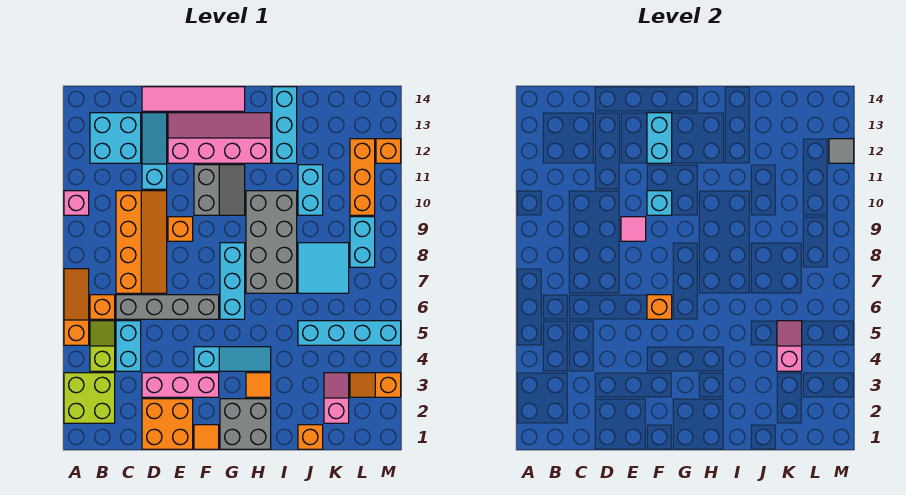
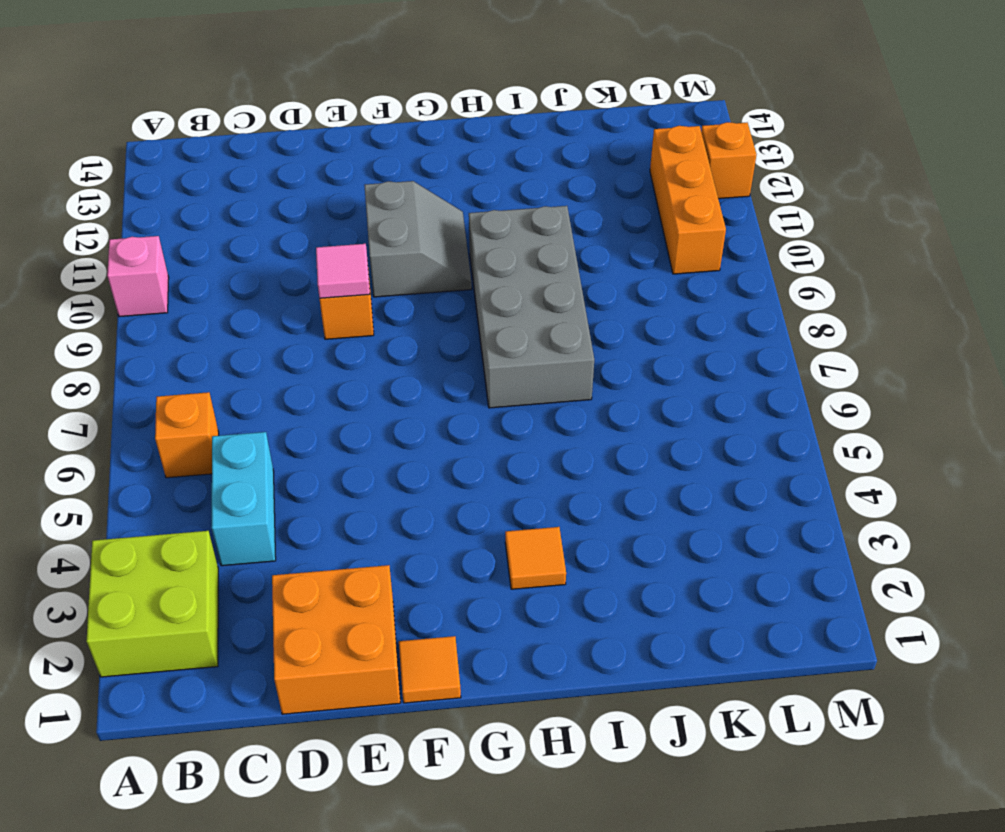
none -> orange 1x3 slope [64,269,89,345]
none -> lime 1x2 slope [90,321,115,371]
none -> cyan 2x2 brick [90,113,141,163]
none -> grey 1x4 brick [116,295,219,319]

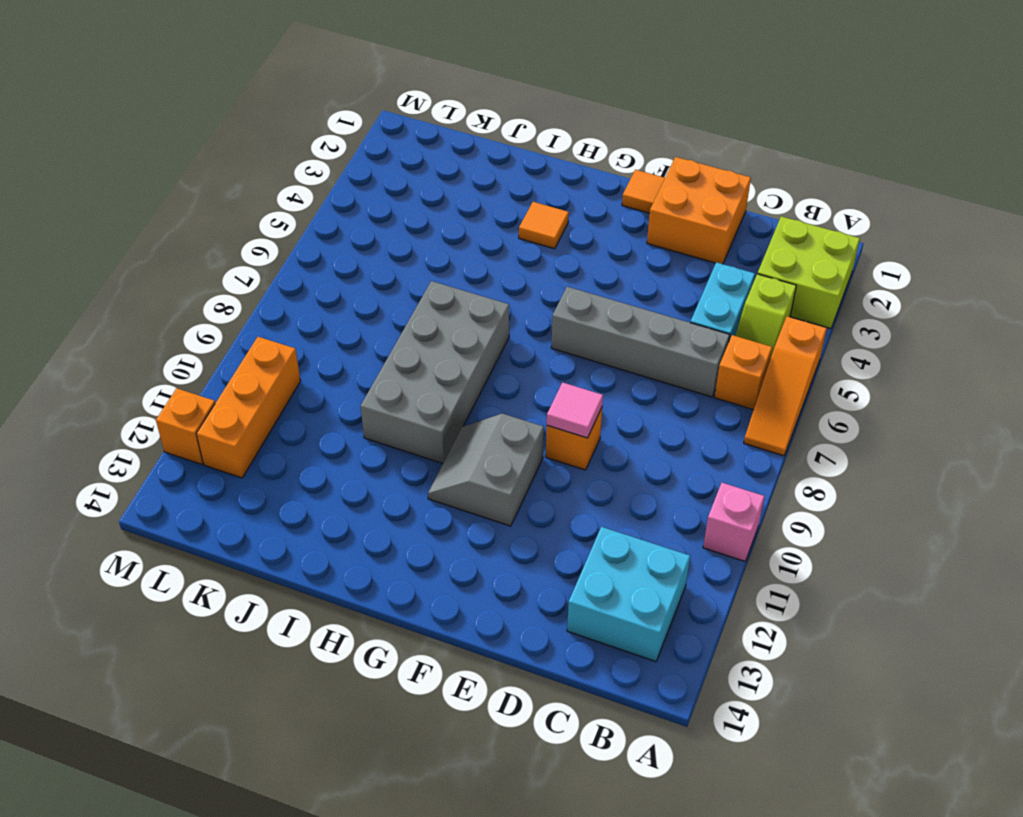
none -> orange 2x4 slope [116,191,167,293]
none -> pink 1x3 brick [142,373,219,397]
none -> cyan 1x3 slope [142,113,167,189]
none -> pink 1x4 tile [142,87,245,111]

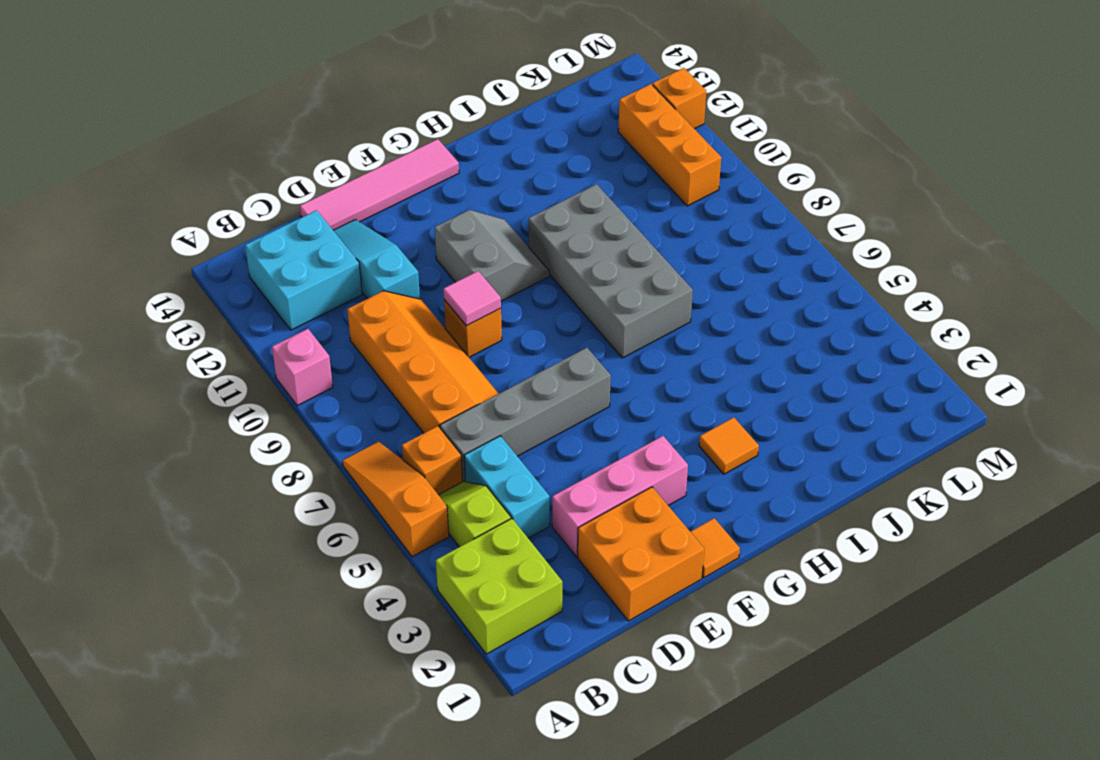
none -> pink 2x4 slope [168,113,271,163]
none -> cyan 1x3 slope [194,347,271,371]
none -> grey 2x2 brick [220,399,271,449]
none -> cyan 1x3 brick [220,243,245,319]

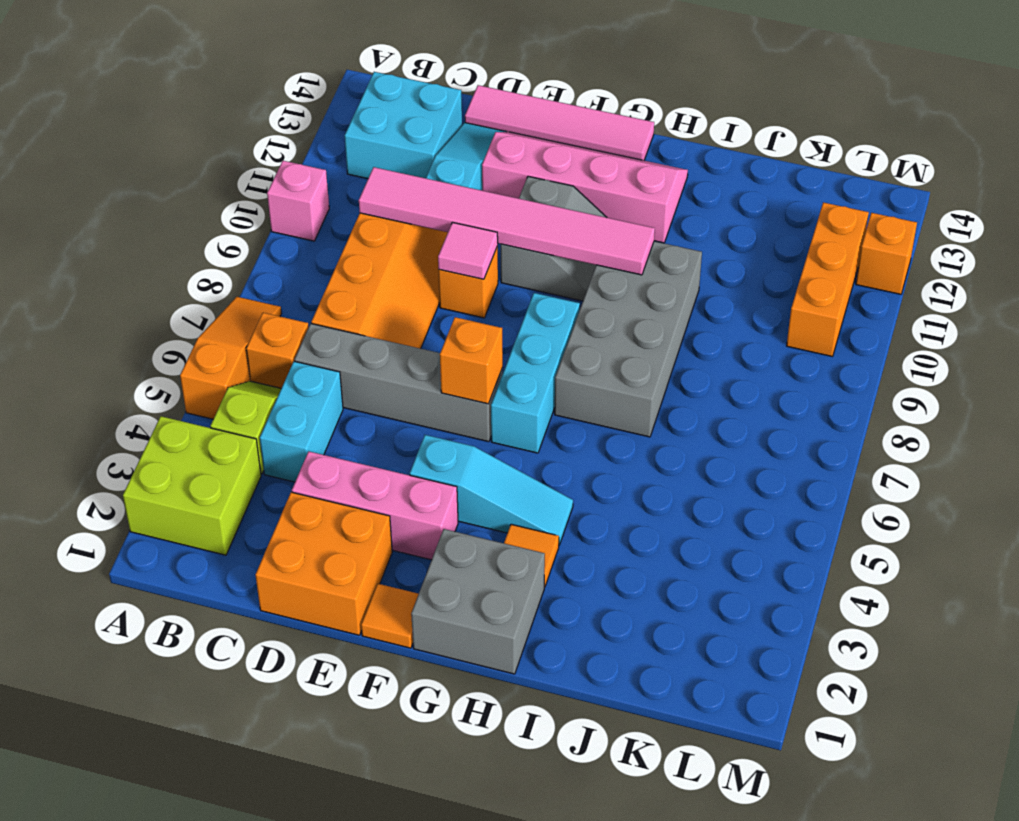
pink 1x6 tile [359,167,655,275] -> cyan 1x1 brick [647,191,672,215]
none -> cyan 1x3 brick [272,87,297,163]
none -> orange 1x1 brick [298,425,323,449]
none -> cyan 1x4 brick [298,321,401,345]
none -> cyan 2x2 tile [298,243,349,293]

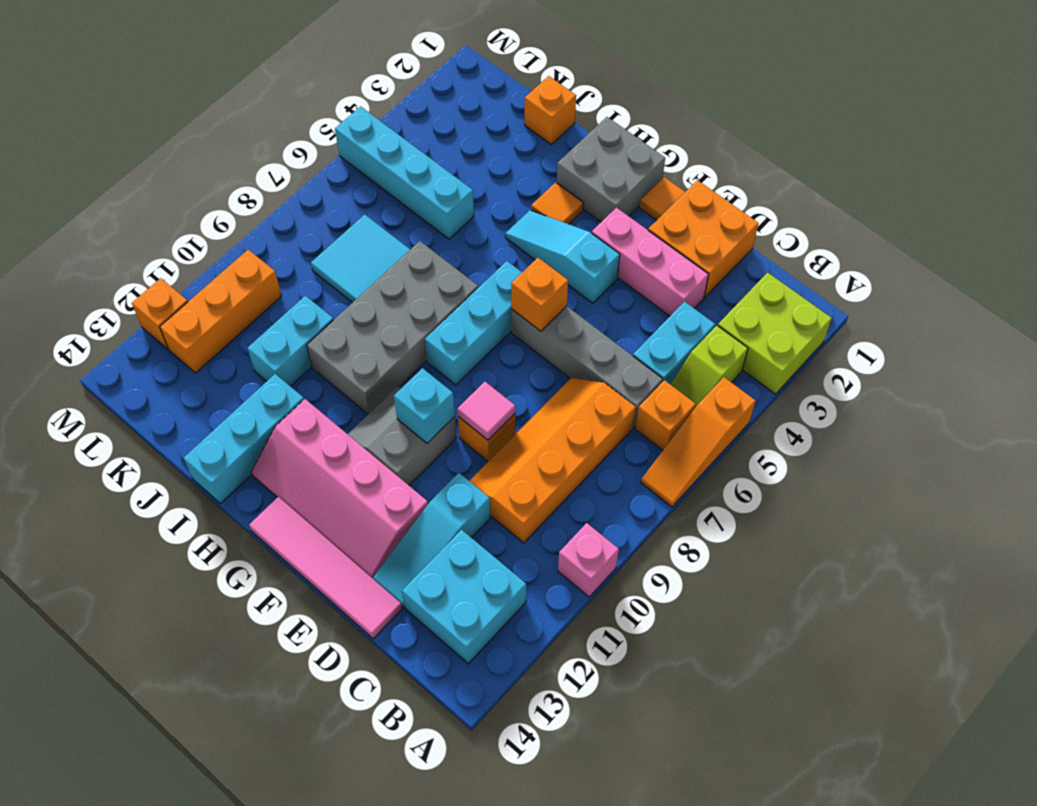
none -> pink 1x2 slope [324,373,349,423]
none -> orange 1x2 slope [350,373,401,397]
none -> cyan 1x2 brick [350,217,375,267]
none -> cyan 1x2 brick [647,113,672,163]

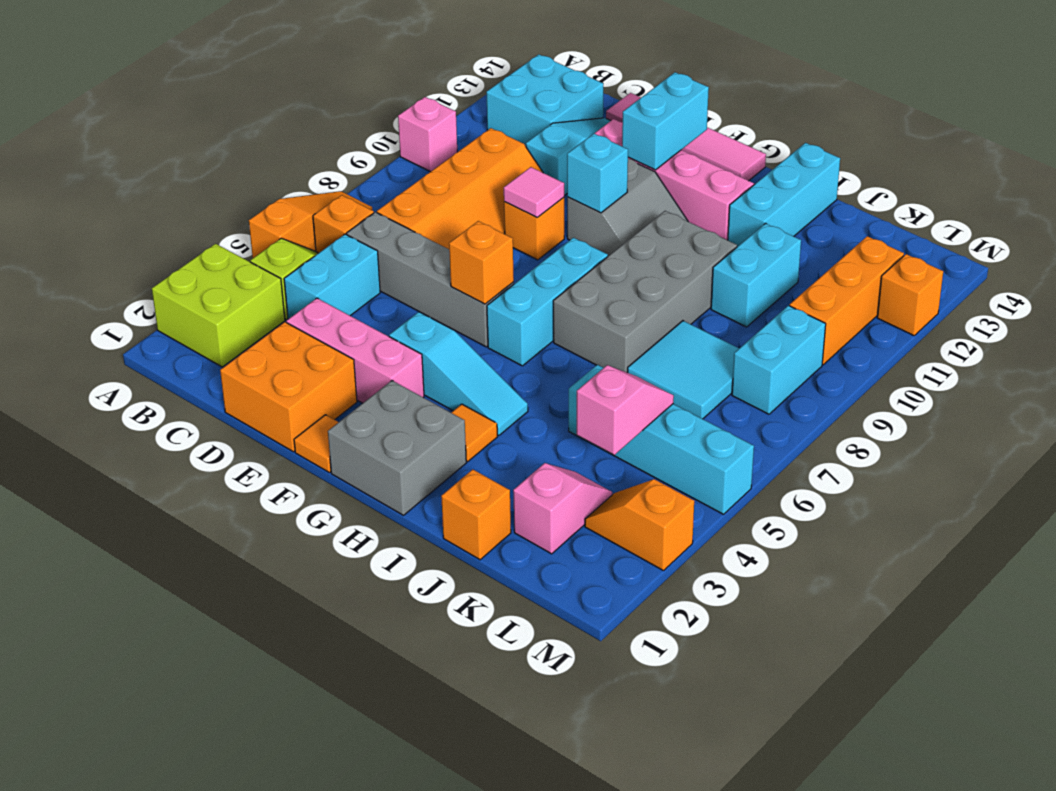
none -> grey 1x1 tile [829,139,854,163]

